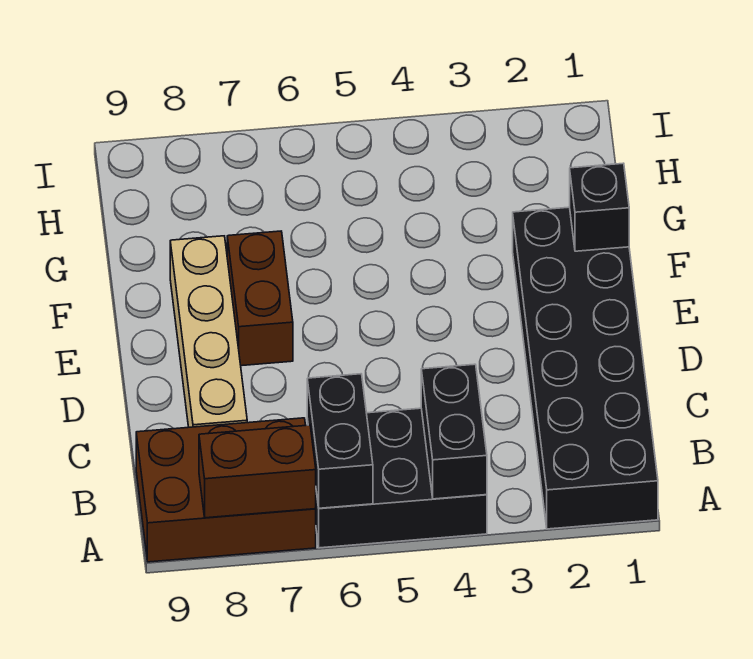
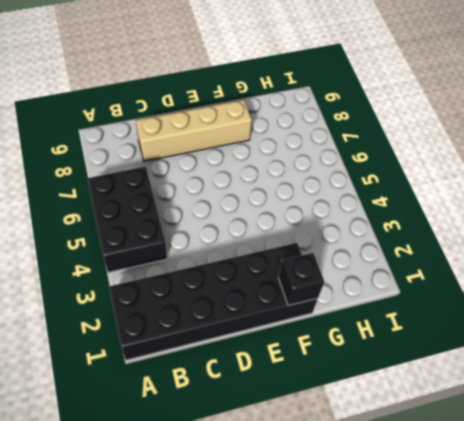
none -> brown 2x3 brick [136,418,316,562]
none -> brown 1x2 brick [227,231,293,366]

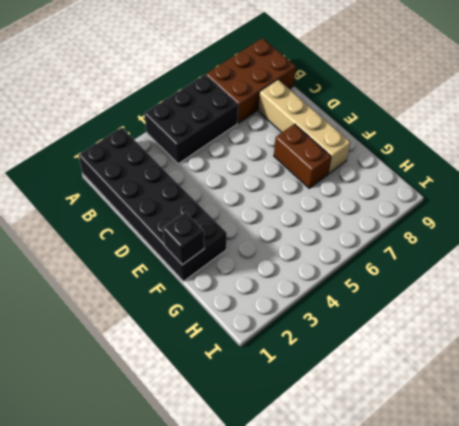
none -> black 1x2 brick [421,364,487,499]
none -> black 1x2 brick [307,374,373,508]

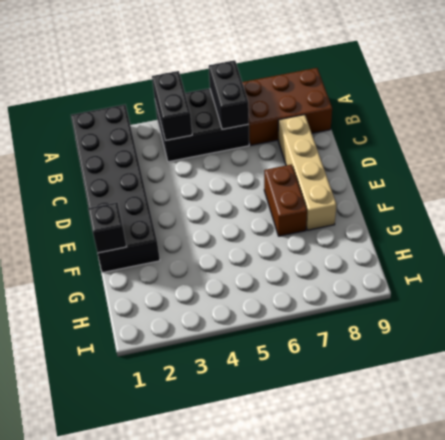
none -> brown 1x2 brick [199,425,316,518]

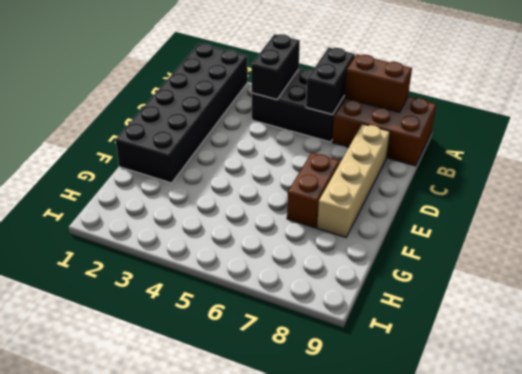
none -> black 1x1 brick [570,163,629,251]

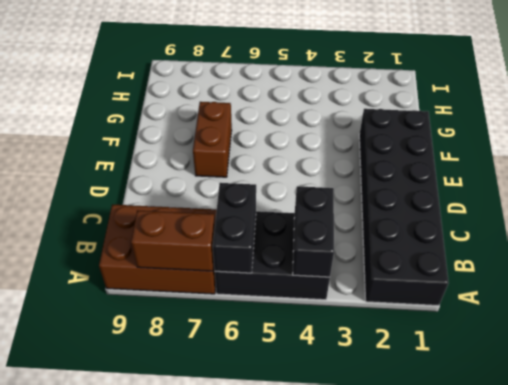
none -> tan 1x4 brick [170,236,247,427]
none -> black 1x1 brick [570,163,629,251]

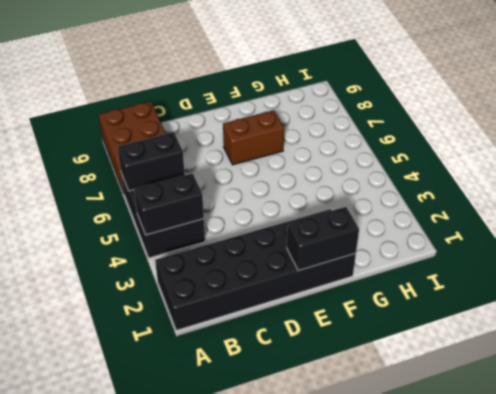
black 1x2 brick [287,207,359,271] -> black 1x1 brick [570,163,629,251]
none -> tan 1x4 brick [170,236,247,427]
none -> brown 1x2 brick [199,425,316,518]

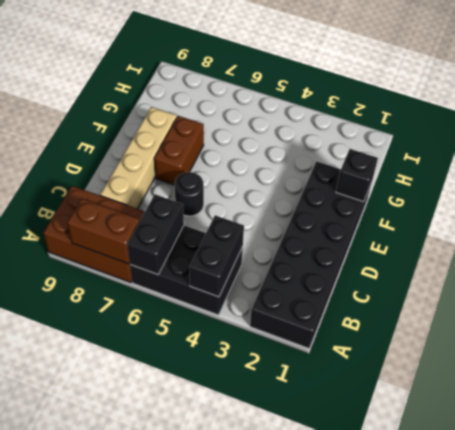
black 1x1 round brick [174,172,204,216] -> none

